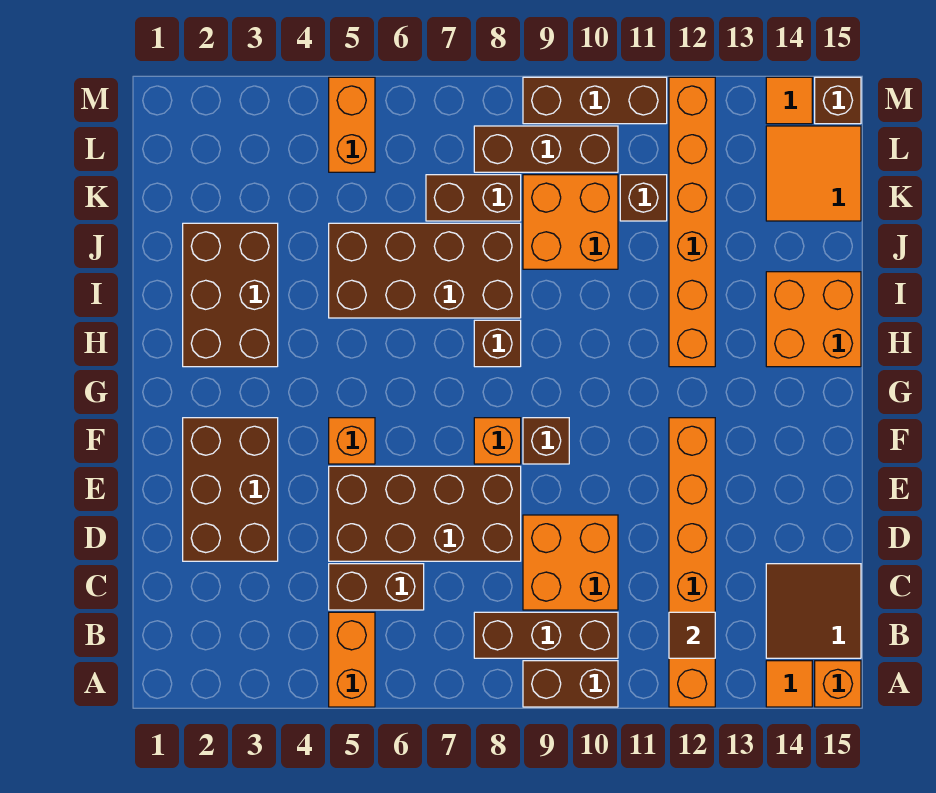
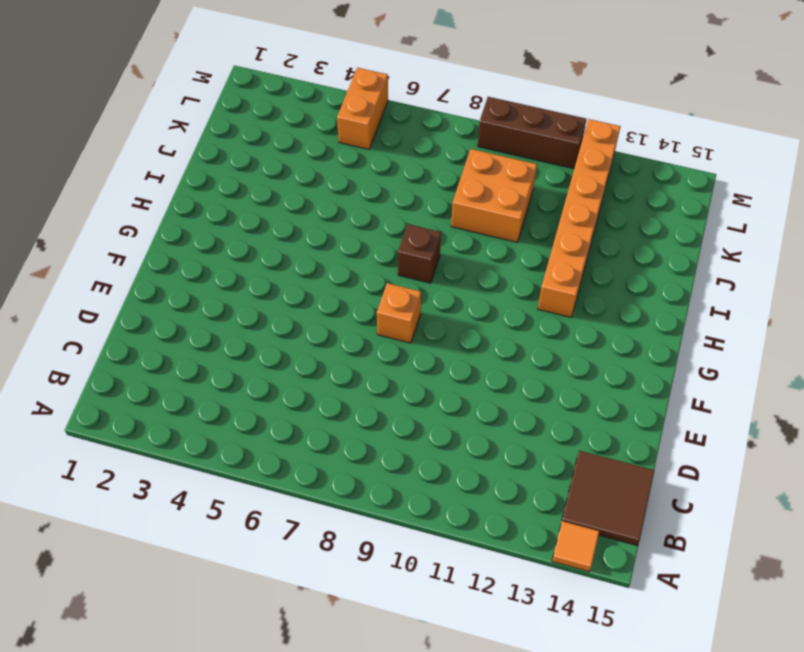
none -> orange 1x2 brick [329,612,375,707]
none -> brown 1x2 brick [523,661,618,707]
none -> orange 1x6 brick [669,418,715,707]

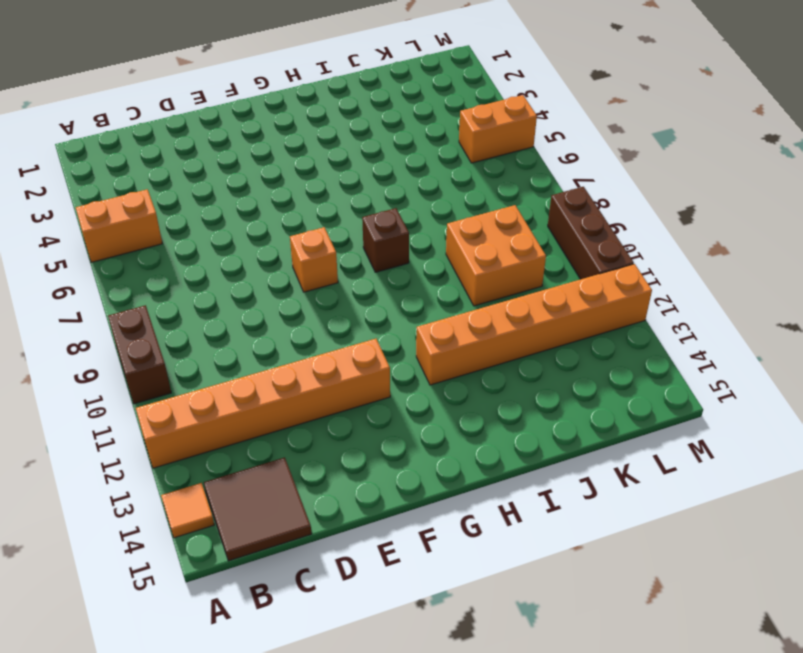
none -> orange 1x1 brick [815,661,861,707]
none -> brown 1x3 brick [474,612,618,658]
none -> brown 1x2 brick [329,564,424,610]

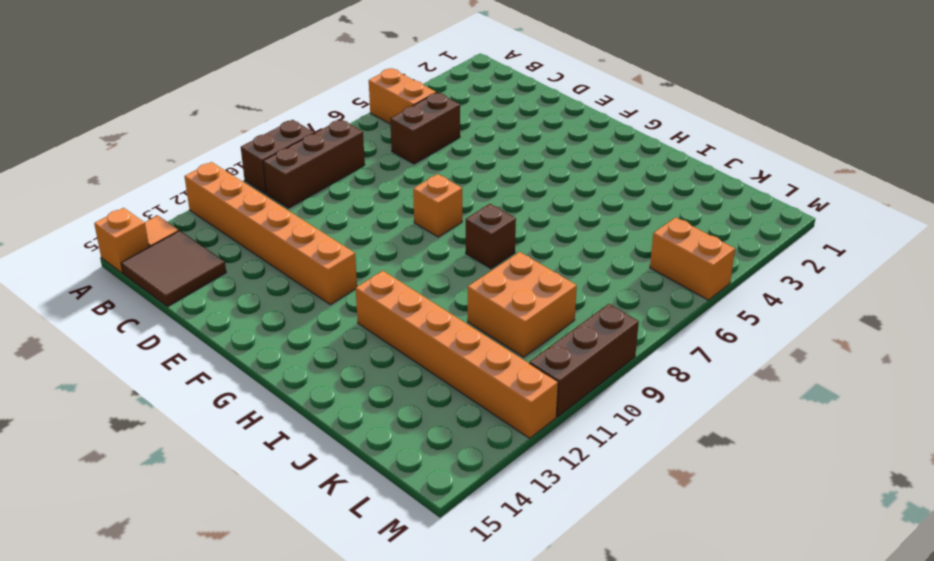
none -> orange 2x2 brick [523,515,618,610]
none -> brown 2x3 brick [183,418,278,561]
none -> brown 2x4 brick [329,466,521,561]

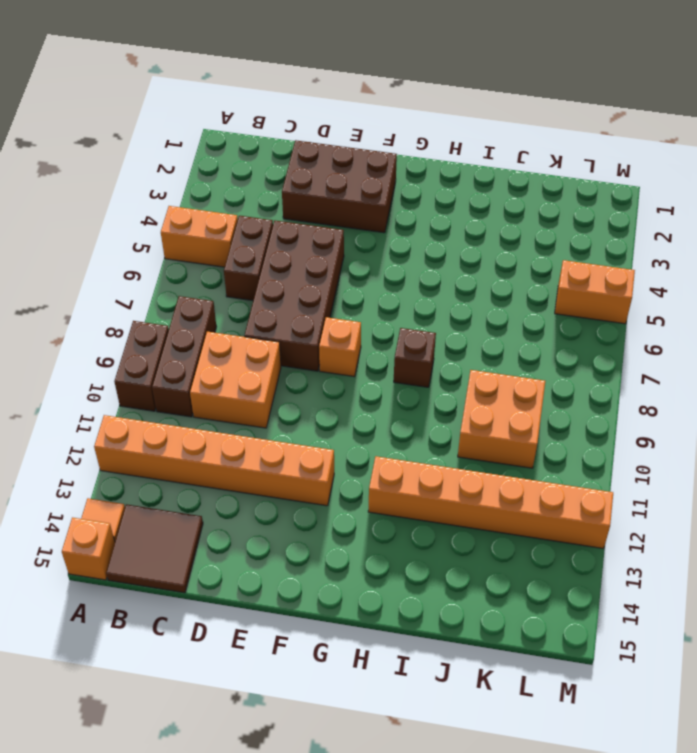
none -> orange 1x1 brick [329,418,375,464]
none -> brown 1x1 brick [523,418,569,464]
none -> brown 2x3 brick [183,223,278,367]

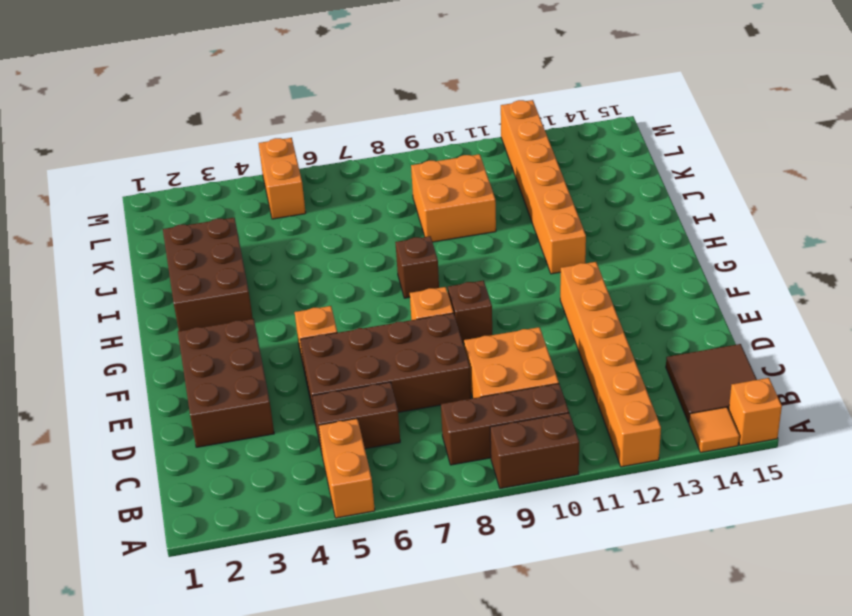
none -> orange 2x2 brick [766,272,861,367]
none -> brown 2x4 brick [329,223,521,318]
none -> brown 1x2 brick [426,175,521,221]

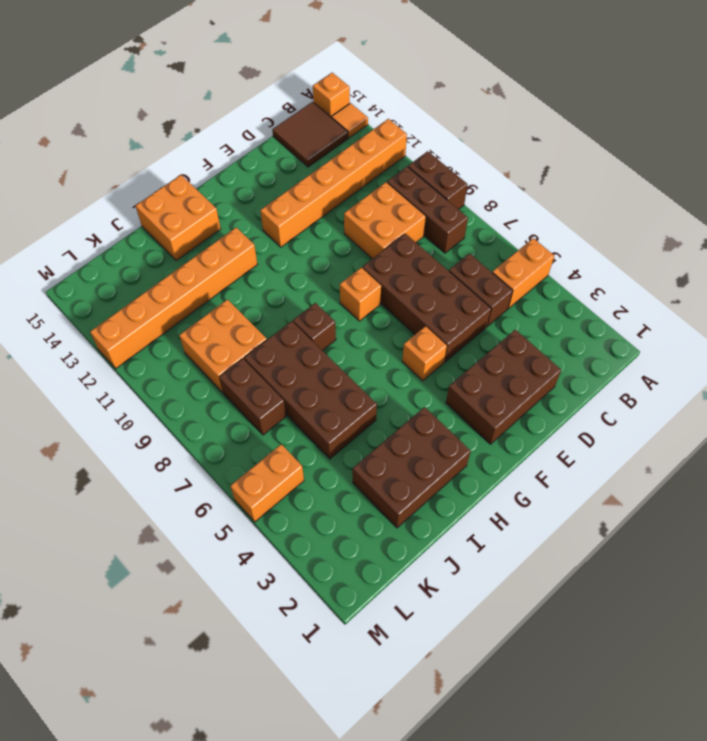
none -> brown 1x1 brick [523,418,569,464]
none -> brown 1x1 brick [620,175,667,221]
none -> orange 2x2 tile [766,126,861,221]

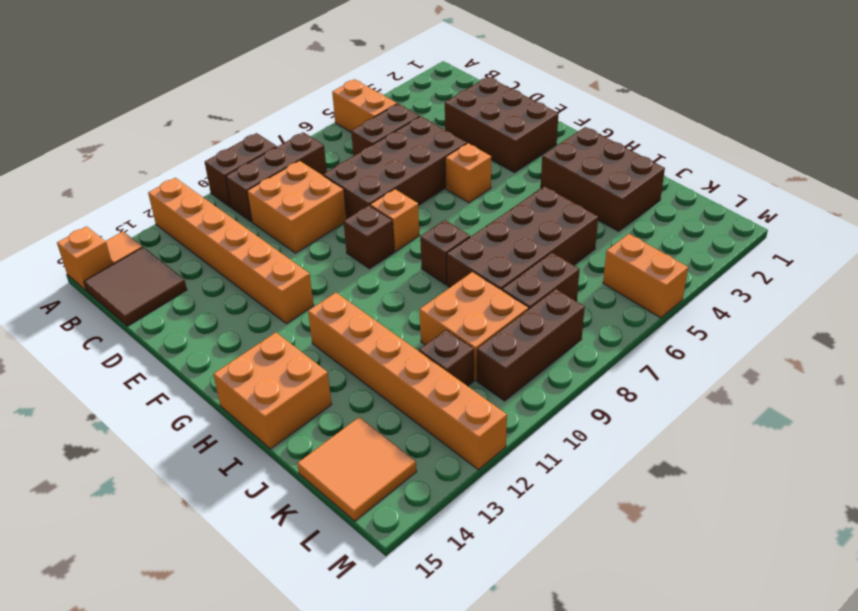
none -> brown 1x3 brick [523,77,667,124]
none -> orange 1x1 tile [766,77,812,124]
none -> brown 1x1 brick [815,77,861,124]

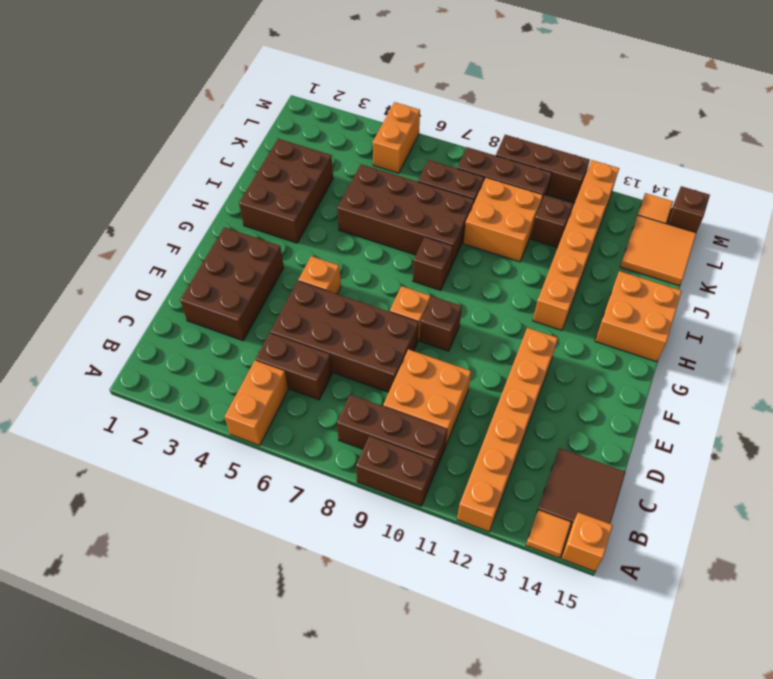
none -> brown 1x1 tile [669,612,715,658]

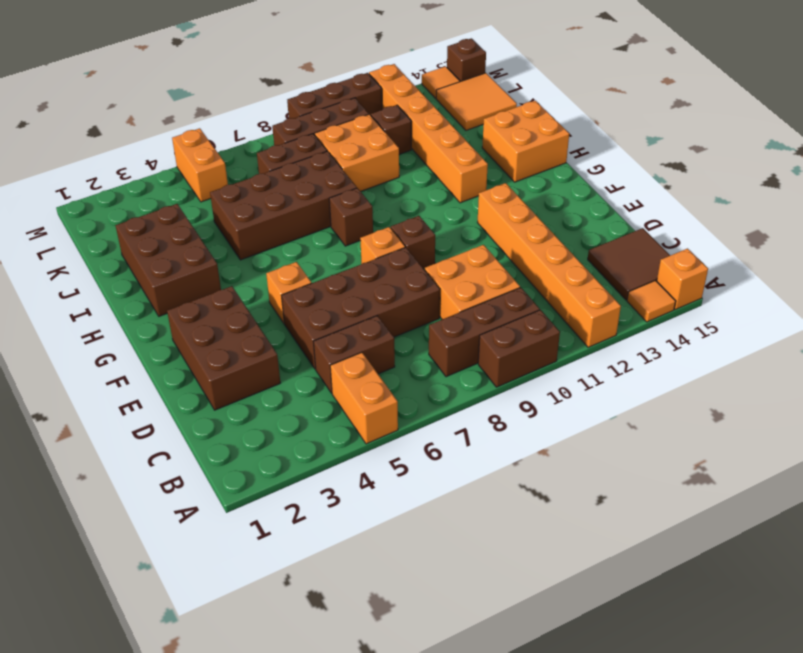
none -> brown 1x1 tile [669,612,715,658]

